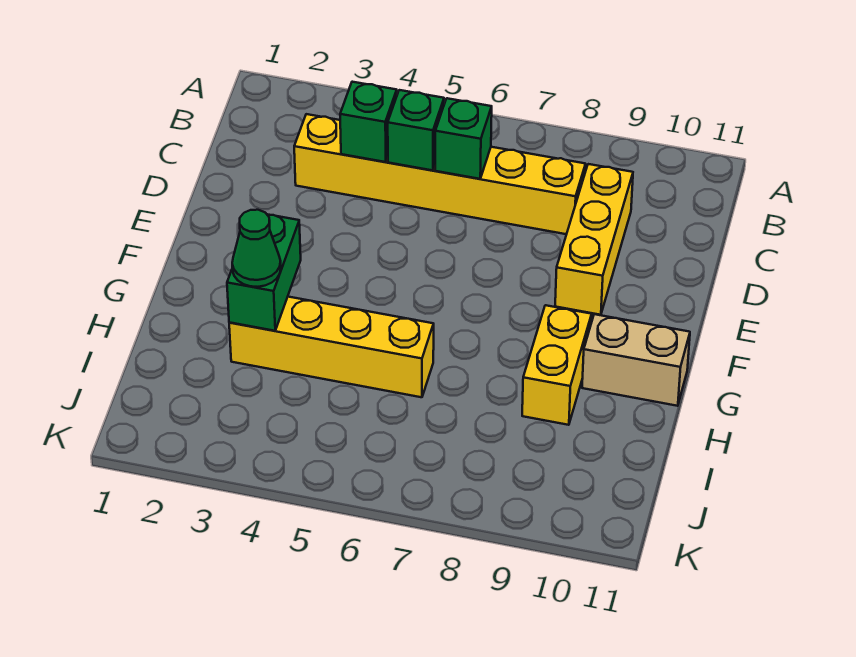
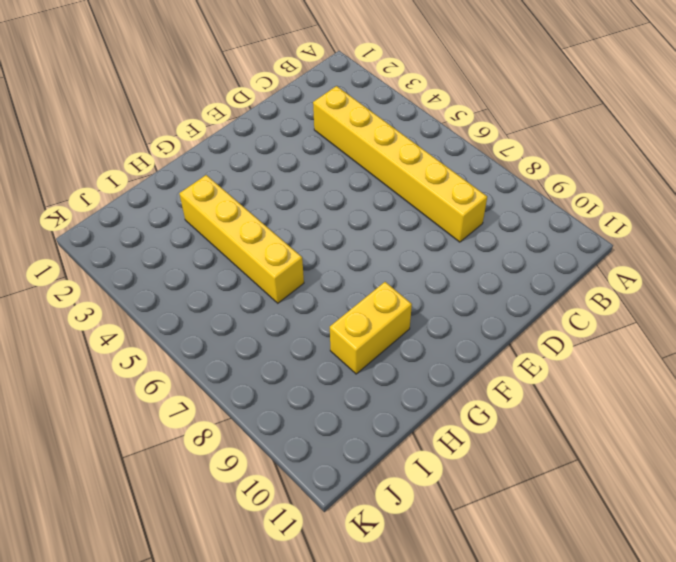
none -> yellow 1x3 brick [555,164,633,315]
none -> tan 1x2 brick [582,314,690,406]

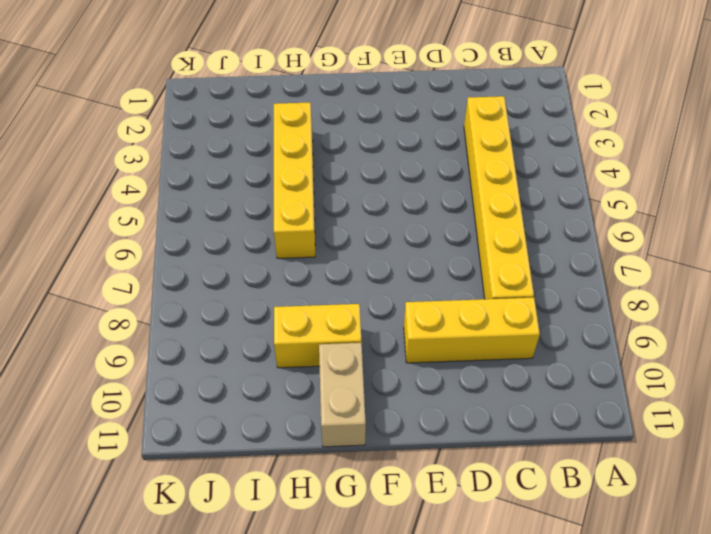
none -> green 1x1 brick [340,82,397,162]
none -> green 1x1 brick [388,90,444,170]

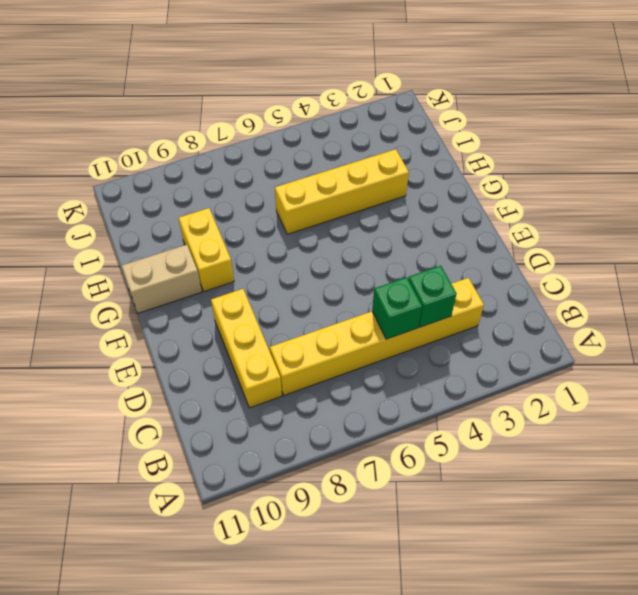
none -> green 1x1 brick [435,98,492,179]
none -> green 1x2 brick [227,214,301,331]

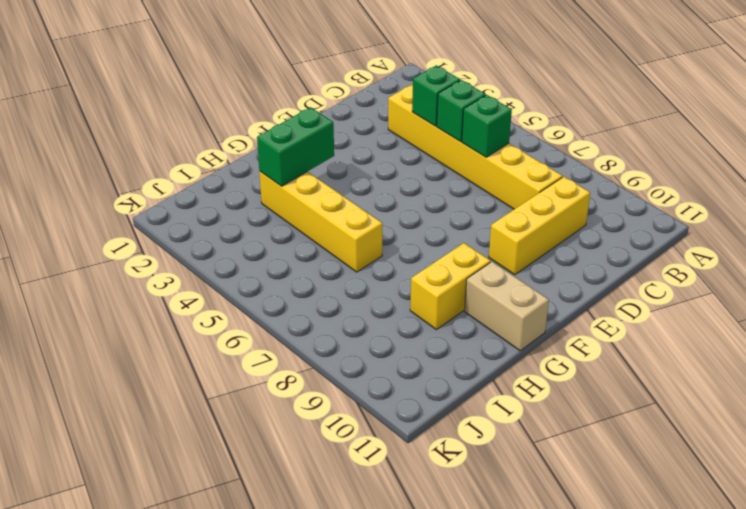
none -> green 1x1 cone [232,210,281,287]

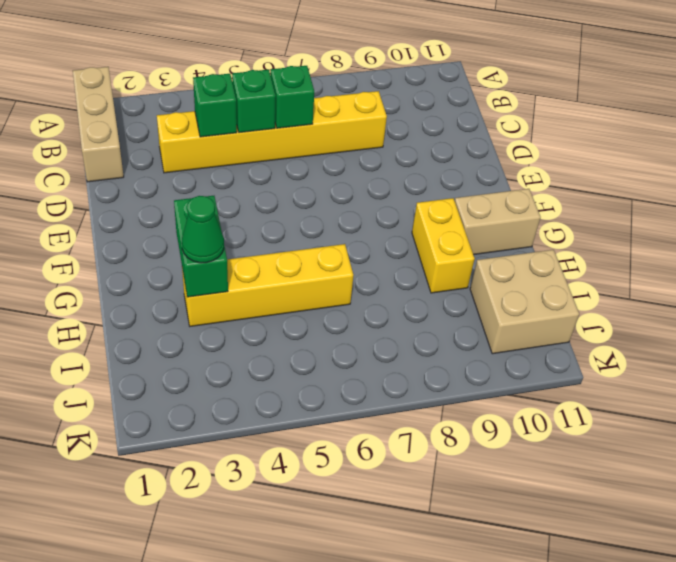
tan 1x3 brick [73,67,124,182] -> none
tan 2x2 brick [470,250,579,354] -> none
none -> yellow 1x3 brick [555,164,633,315]

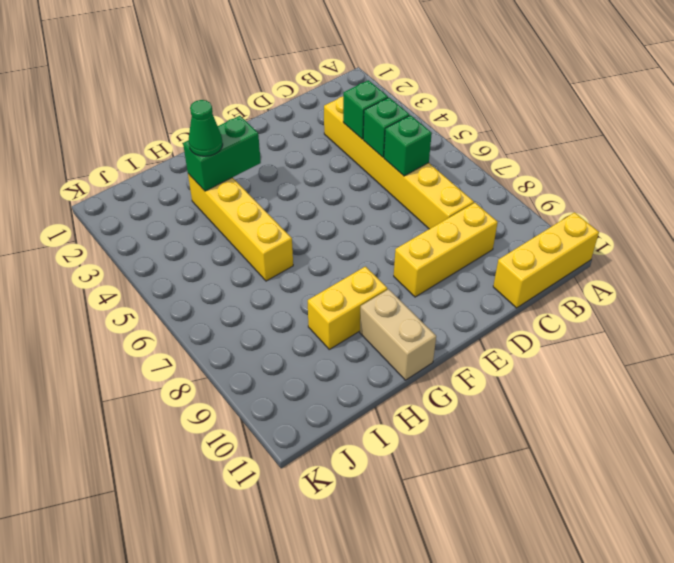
yellow 1x3 brick [493,212,599,308] -> none

